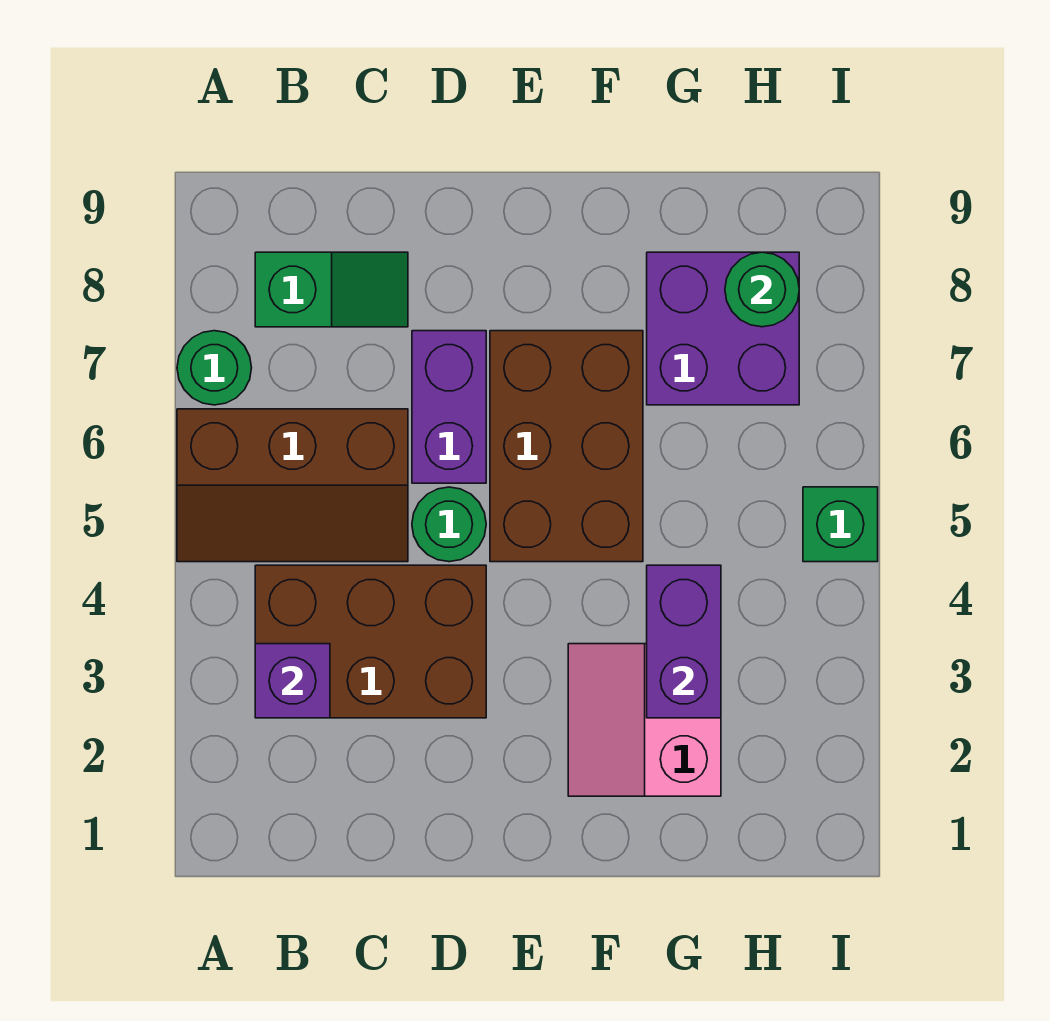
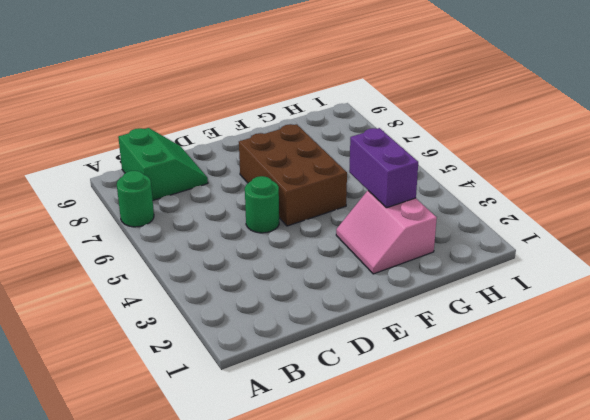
green 2x2 slope [118,128,208,200] -> green 1x2 slope [255,252,408,327]
none -> brown 2x3 slope [177,409,408,562]
none -> brown 2x3 brick [255,565,486,718]
none -> purple 1x2 brick [412,331,486,483]

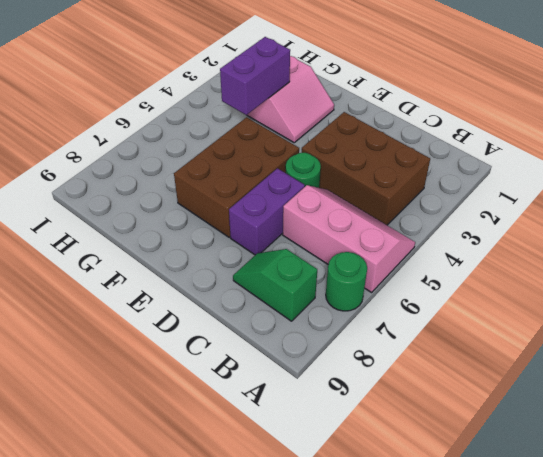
pink 2x3 slope [283,185,415,292] -> brown 2x3 slope [177,409,408,562]
none -> purple 2x2 brick [647,252,799,405]
none -> green 1x1 brick [803,487,878,562]
none -> purple 1x1 brick [255,644,330,718]

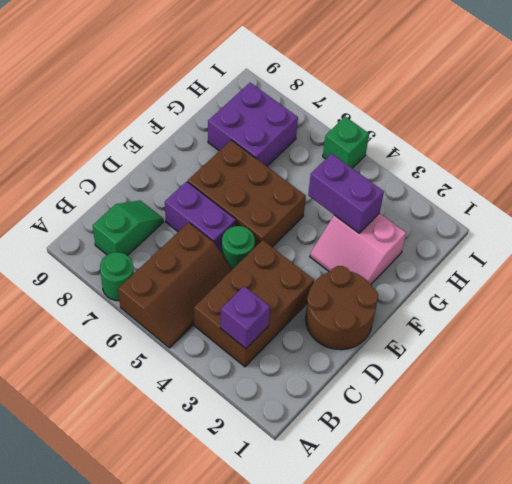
brown 2x2 round brick [306,266,378,350] -> none
none -> green 1x1 round brick [725,252,799,327]

